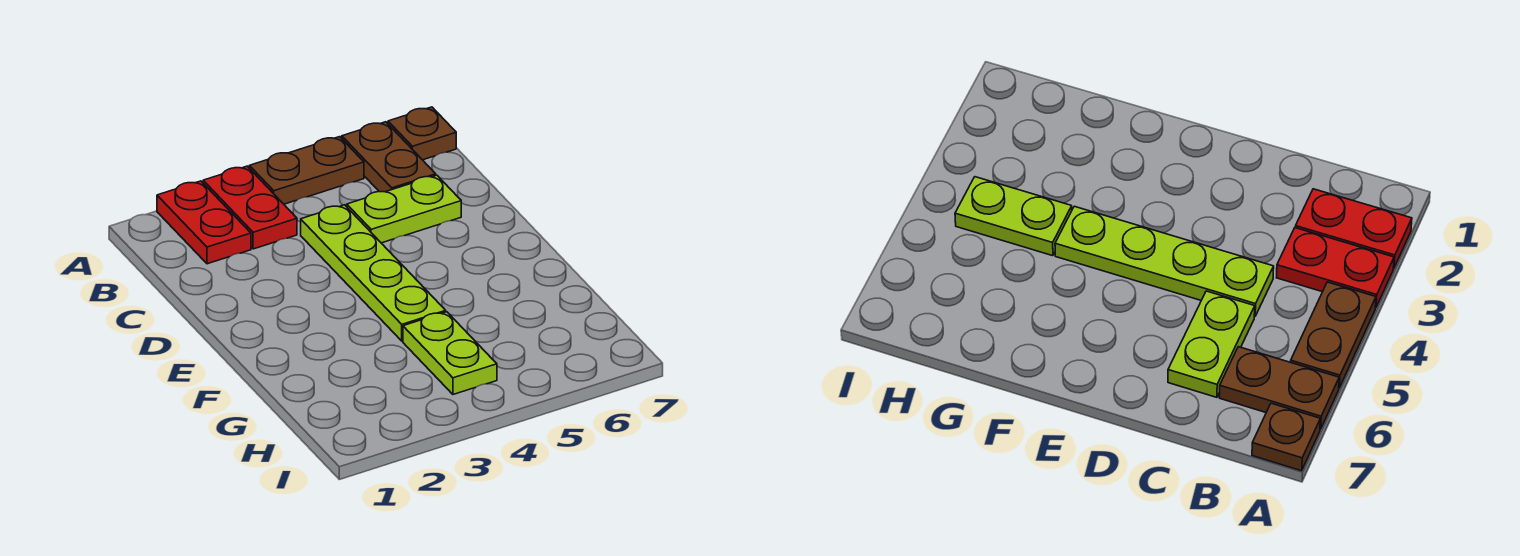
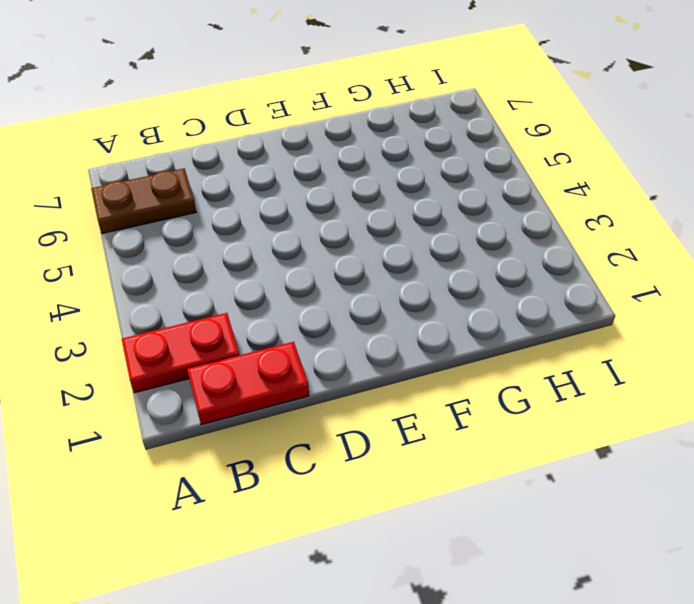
red 1x2 plate [187,342,309,425] -> red 1x2 plate moved to [203,166,297,249]
none -> brown 1x2 plate [249,137,364,204]
none -> brown 1x1 plate [388,107,456,160]

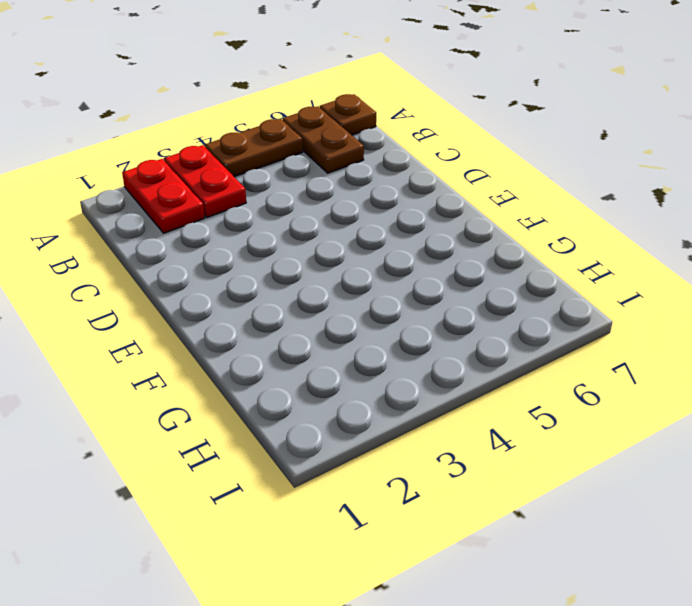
none -> lime 1x4 plate [301,205,446,341]
none -> lime 1x2 plate [347,175,461,243]

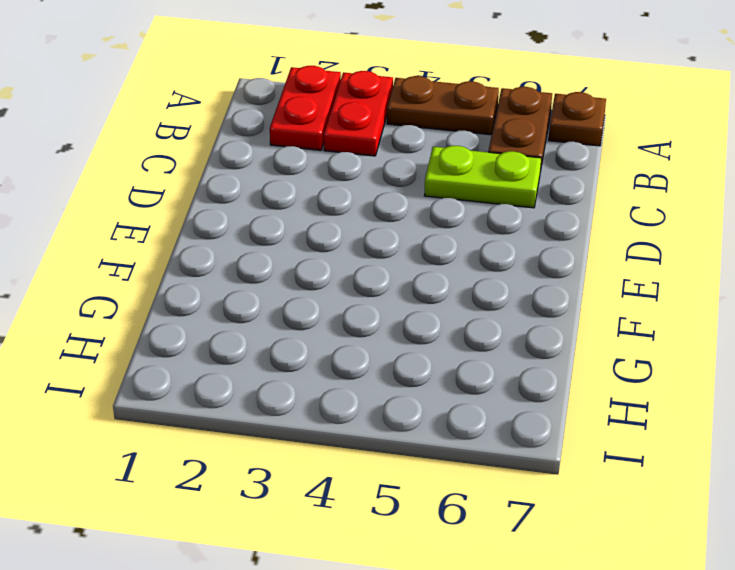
none -> lime 1x4 plate [301,205,446,341]
none -> lime 1x2 plate [403,312,497,394]

